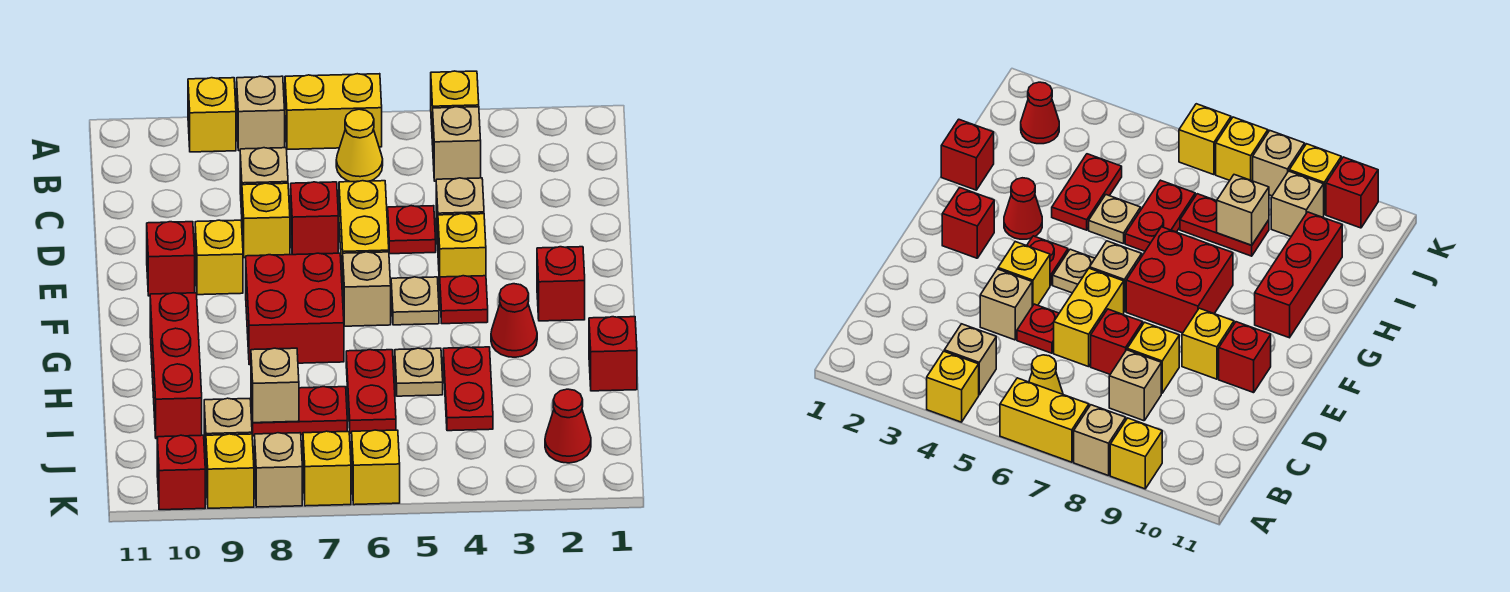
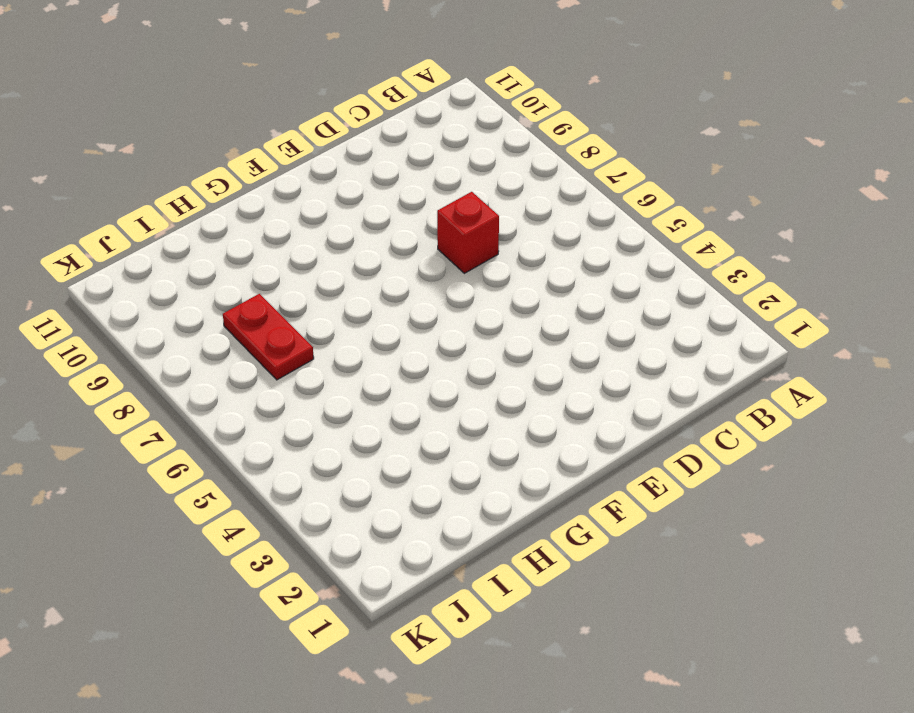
none -> yellow 1x1 brick [431,71,479,145]
none -> yellow 1x2 brick [285,74,382,149]
none -> tan 1x1 brick [237,76,285,151]
none -> yellow 1x1 brick [188,78,236,152]

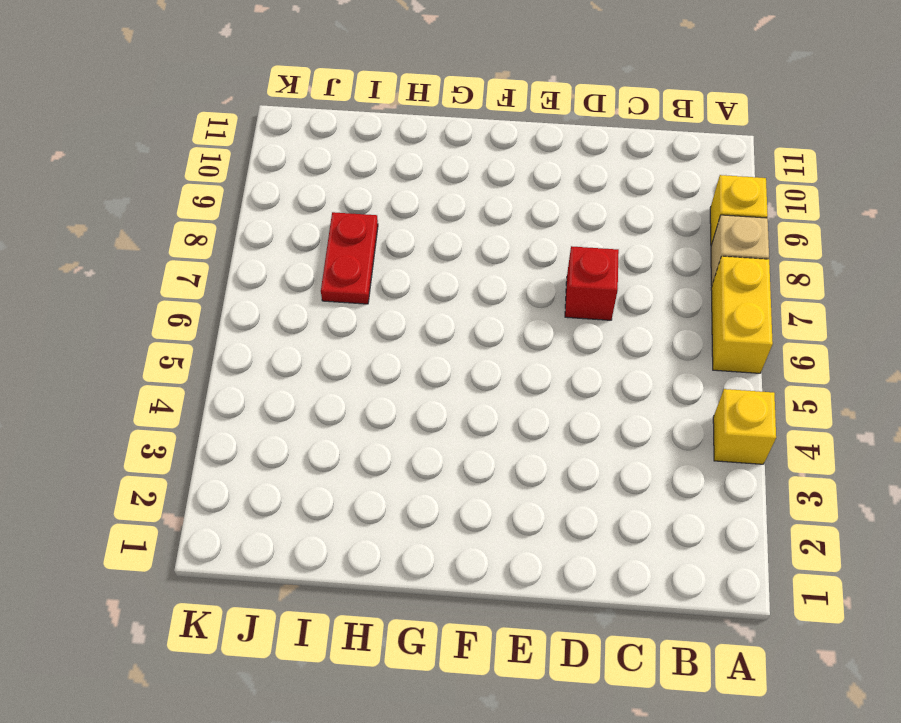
none -> tan 1x1 brick [433,107,481,181]
none -> yellow 1x1 cone [336,109,383,182]
none -> tan 1x1 brick [240,148,288,214]
none -> tan 1x1 brick [436,178,484,244]

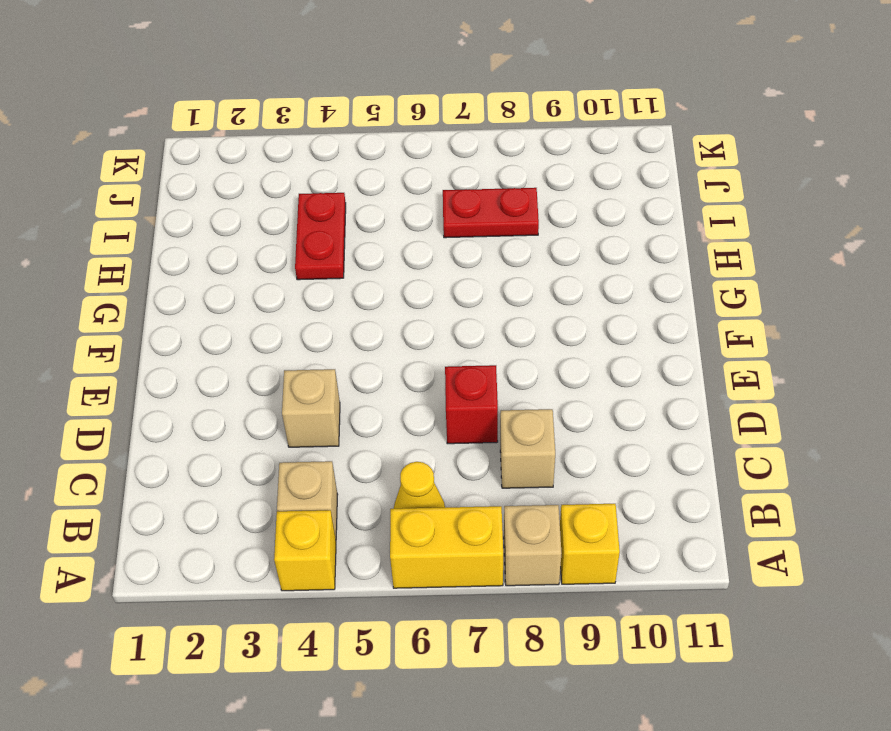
none -> red 1x1 plate [388,206,436,254]
none -> yellow 1x2 brick [339,181,389,289]
none -> yellow 1x1 brick [242,183,290,258]
none -> yellow 1x1 brick [438,214,486,284]

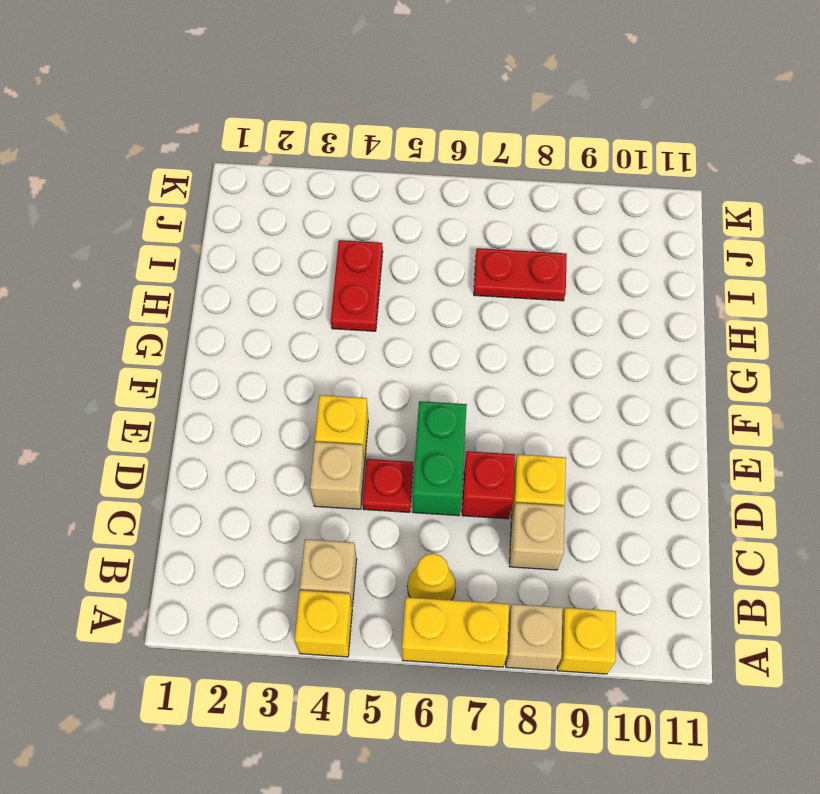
green 1x2 brick [412,401,467,516] -> yellow 1x2 brick [339,181,389,289]
none -> yellow 1x1 brick [195,220,243,295]
none -> red 1x1 brick [147,222,195,296]
none -> red 1x1 brick [537,247,585,321]
none -> red 1x1 plate [440,276,488,324]

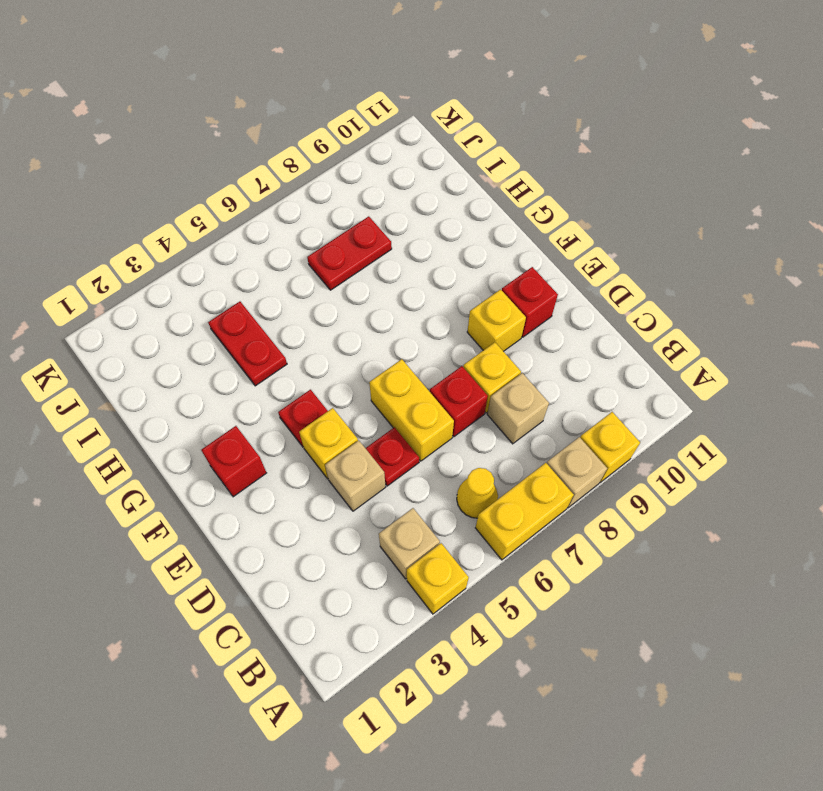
none -> tan 1x1 plate [391,277,439,325]
none -> tan 1x1 brick [343,252,391,326]
none -> red 2x2 brick [246,253,344,365]
none -> red 1x1 cone [491,284,537,357]

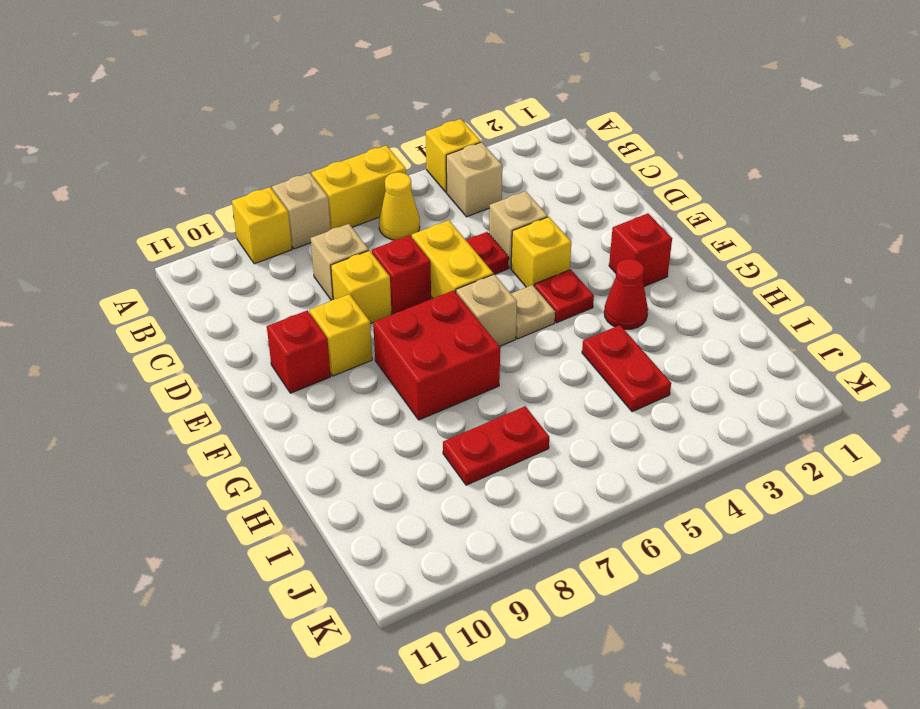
none -> red 1x3 brick [150,293,202,439]
none -> red 1x1 brick [589,317,637,391]
none -> tan 1x1 plate [395,348,443,396]
none -> red 1x2 plate [346,350,396,433]

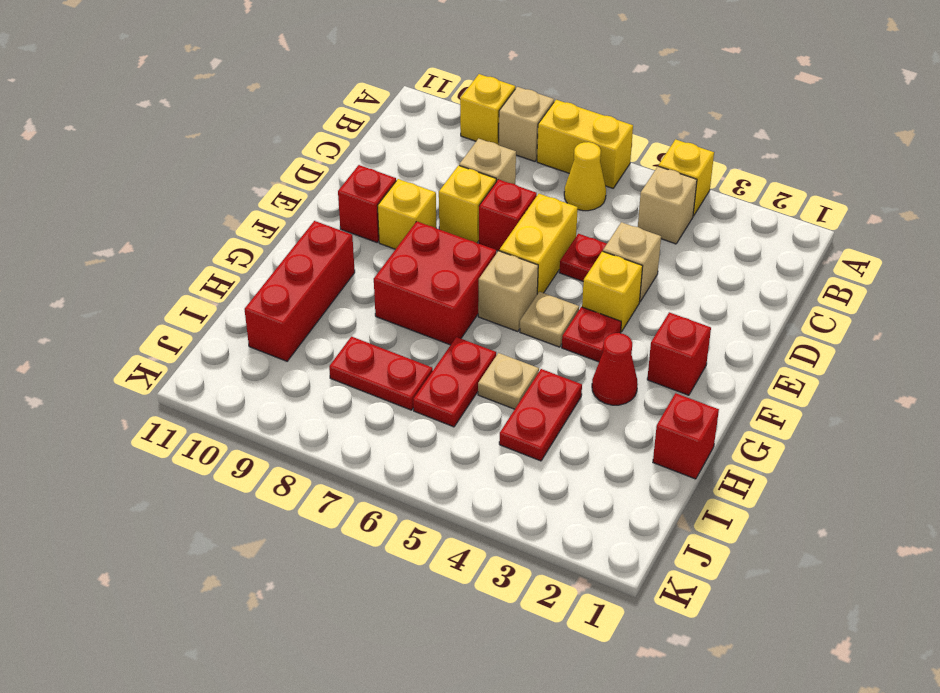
none -> red 1x1 cone [545,389,591,463]
none -> tan 1x1 brick [204,398,252,465]
none -> yellow 1x1 brick [352,430,400,505]
none -> yellow 1x1 brick [303,431,351,506]

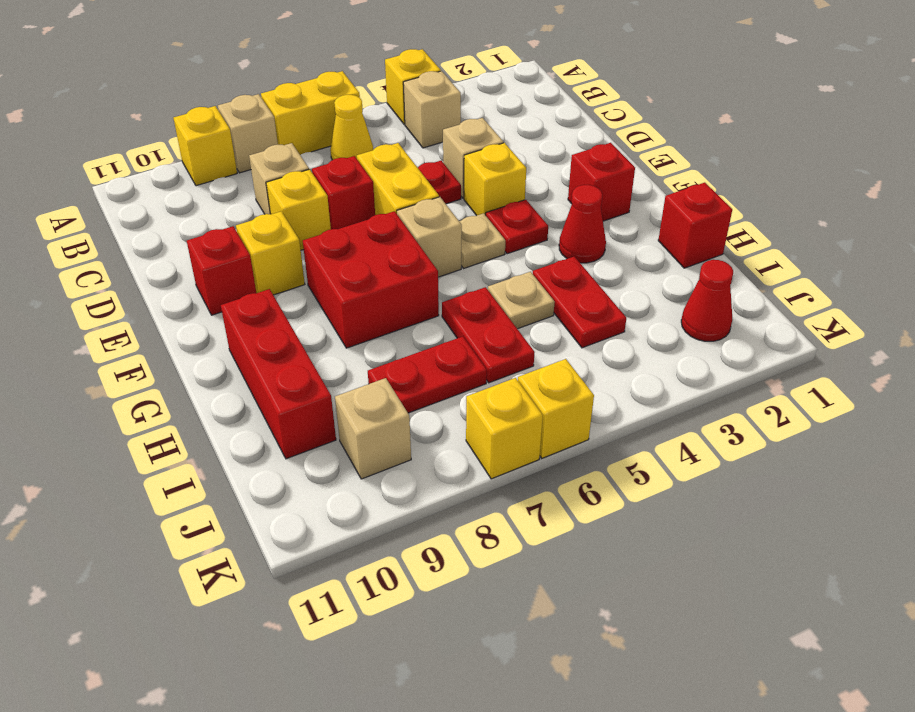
none -> tan 1x1 brick [255,433,302,507]
none -> yellow 1x1 brick [206,434,254,508]
none -> red 1x1 brick [157,435,205,510]
none -> tan 1x1 brick [251,348,299,423]

